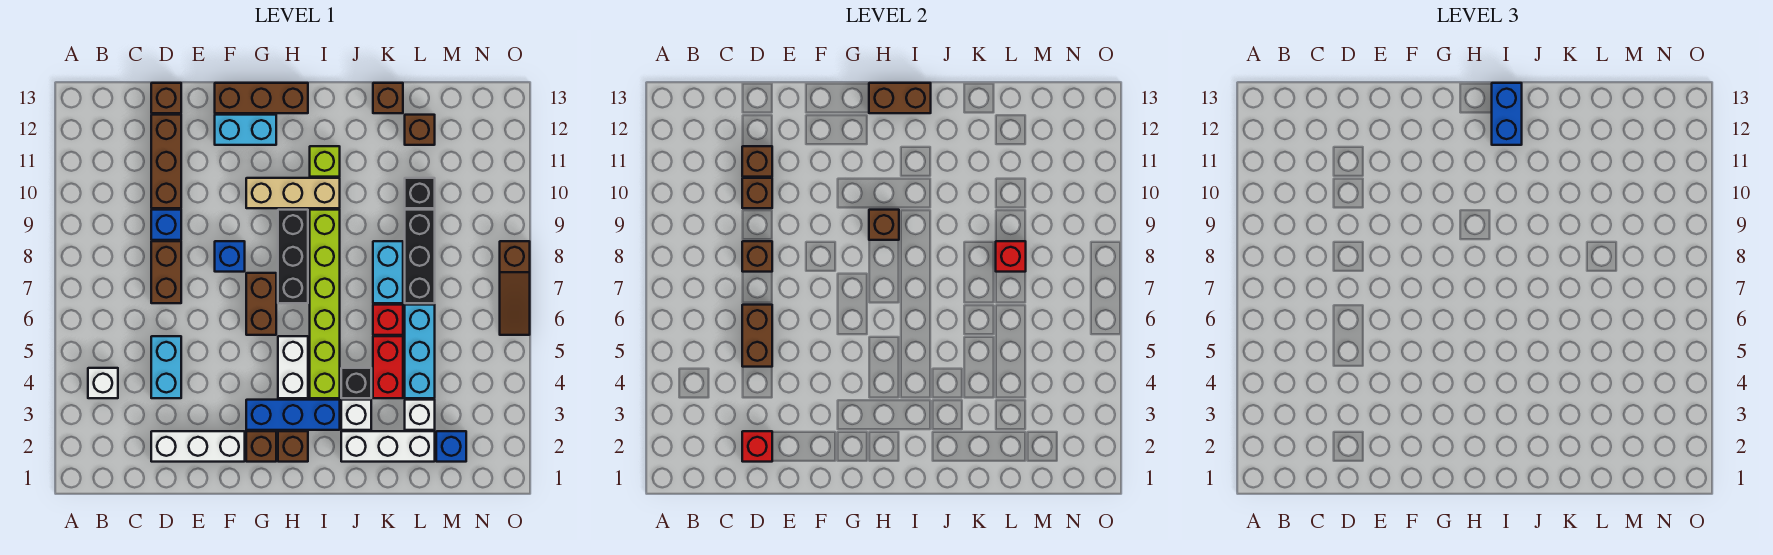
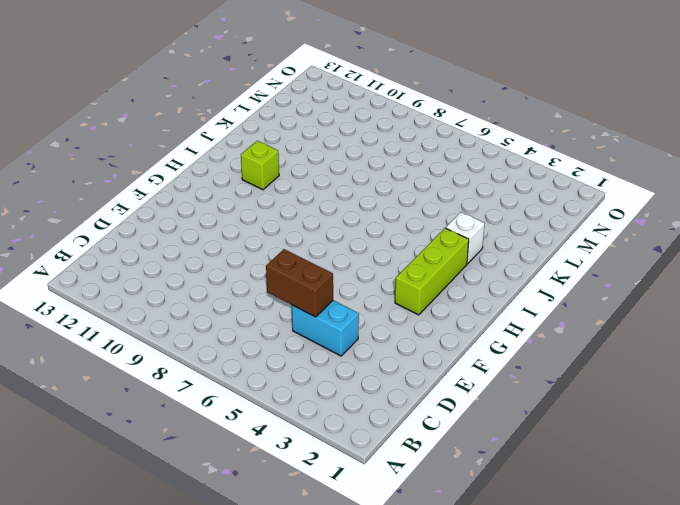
lime 1x3 brick [395,228,469,315] -> blue 1x3 brick [246,400,340,430]
none -> white 1x1 brick [88,368,118,398]
none -> white 1x3 brick [151,431,245,462]
none -> brown 1x2 brick [151,241,181,303]
none -> blue 1x1 brick [151,210,181,240]

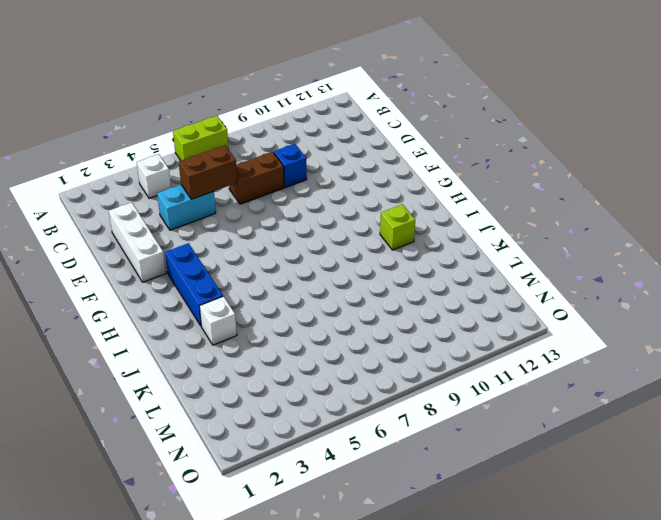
lime 1x2 brick [173,116,229,161] -> none
none -> brown 1x3 brick [151,115,181,208]
none -> brown 1x1 brick [151,83,181,113]
none -> blue 1x1 brick [215,241,245,272]
none -> cyan 1x2 brick [215,115,276,145]

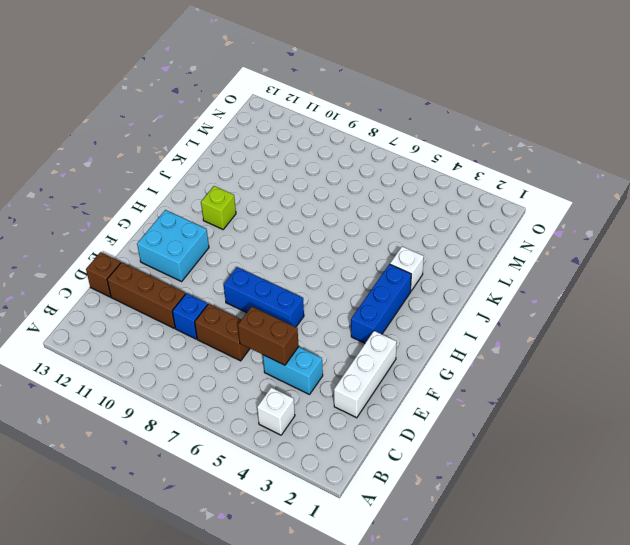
blue 1x3 brick [224,267,304,327] -> blue 1x1 brick [215,241,245,272]
cyan 2x2 brick [137,210,209,281] -> cyan 1x2 brick [215,115,276,145]
none -> brown 1x3 brick [215,83,308,113]
none -> brown 1x1 brick [246,431,276,462]
none -> brown 1x2 brick [246,273,276,335]
none -> tan 1x3 brick [246,178,340,208]

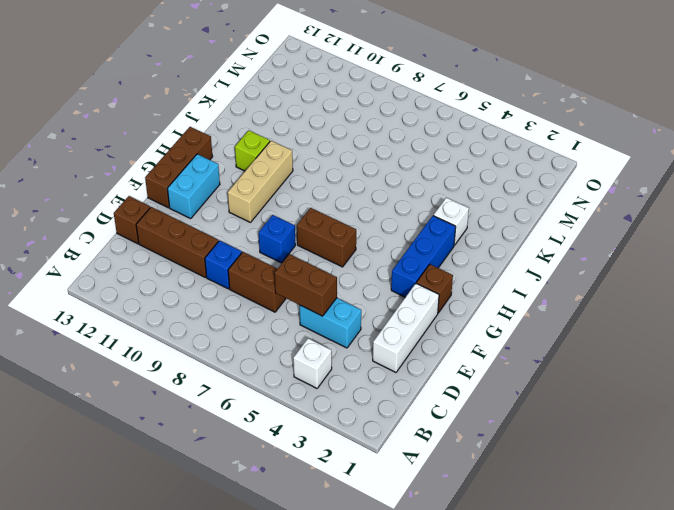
none -> brown 1x1 brick [278,431,308,462]
none -> white 1x2 brick [278,336,308,398]
none -> black 1x3 brick [278,210,308,303]
none -> lime 1x6 brick [310,210,340,398]

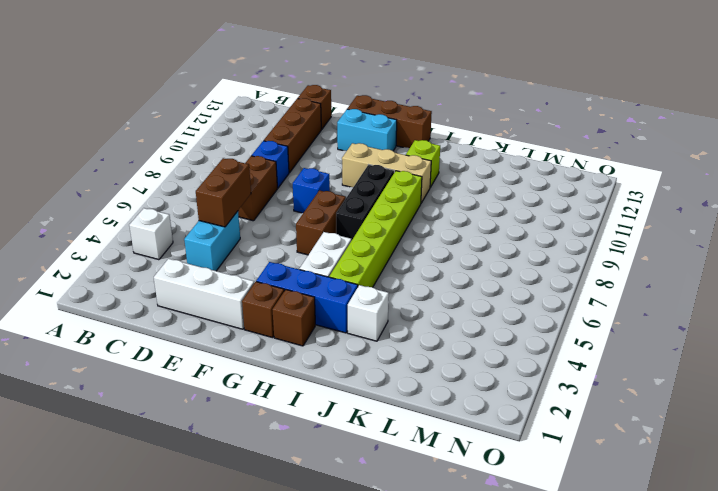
none -> white 1x3 brick [341,431,435,462]
none -> black 1x1 brick [341,368,371,398]
none -> red 1x2 brick [373,336,403,398]
none -> red 1x1 brick [373,305,403,335]

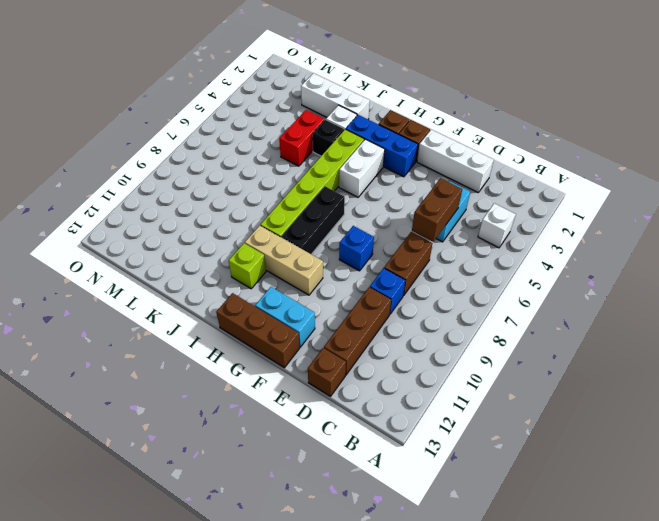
none -> brown 1x2 brick [246,273,276,335]
none -> red 1x1 brick [373,305,403,335]
none -> cyan 1x2 brick [373,241,403,303]
none -> brown 1x1 brick [373,83,403,113]

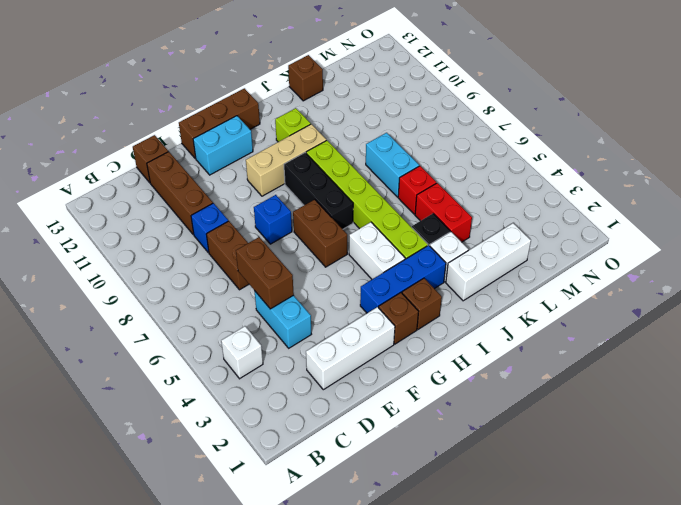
none -> white 1x1 brick [405,400,435,430]
none -> cyan 1x3 brick [405,305,435,398]
none -> black 1x3 brick [405,210,435,303]
none -> black 1x1 brick [405,178,435,208]

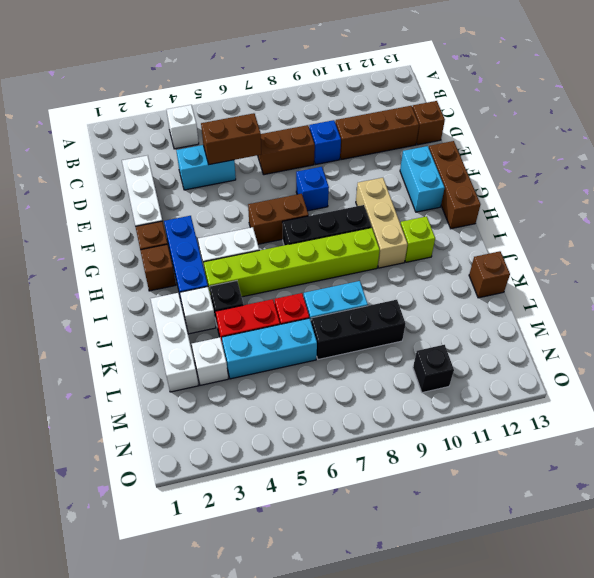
black 1x1 brick [413,345,454,393] -> black 1x1 brick moved to [405,178,435,208]
none -> brown 1x1 brick [405,115,435,145]
none -> blue 1x1 brick [436,431,466,462]
none -> brown 1x3 slope [500,241,530,335]
none -> red 1x1 brick [742,431,772,462]

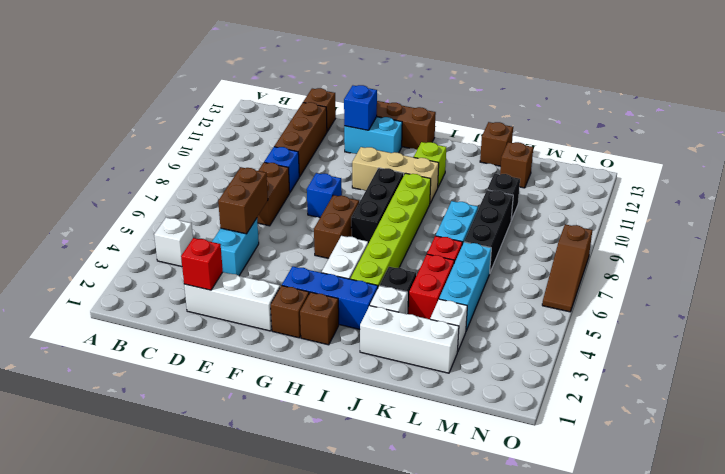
blue 1x1 brick [344,85,377,130] -> blue 1x1 brick moved to [436,431,466,462]
none -> brown 1x1 brick [742,241,772,272]
none -> brown 1x1 brick [742,178,772,208]
none -> brown 1x1 brick [742,146,772,177]
none -> brown 1x1 brick [869,210,899,240]

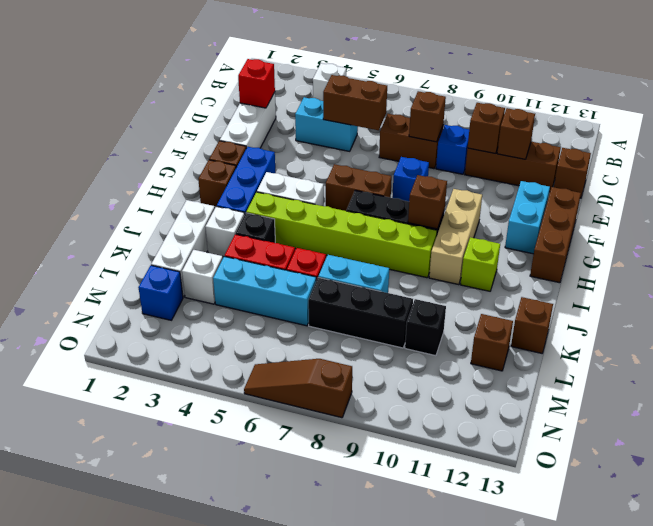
none -> brown 1x2 brick [869,83,931,113]
none -> red 1x1 brick [996,241,1026,272]
none -> blue 1x2 brick [1492,83,1522,145]

